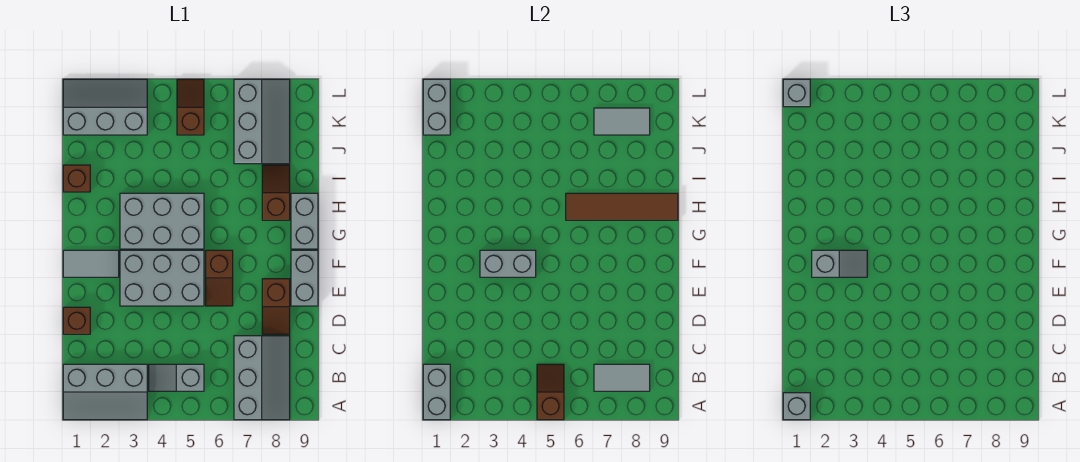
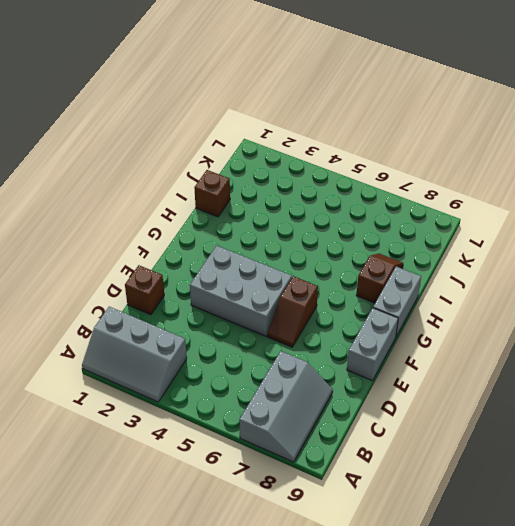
none -> grey 1x2 slope [149,364,204,391]
none -> brown 1x2 slope [262,279,290,334]
none -> grey 1x2 tile [63,250,119,277]

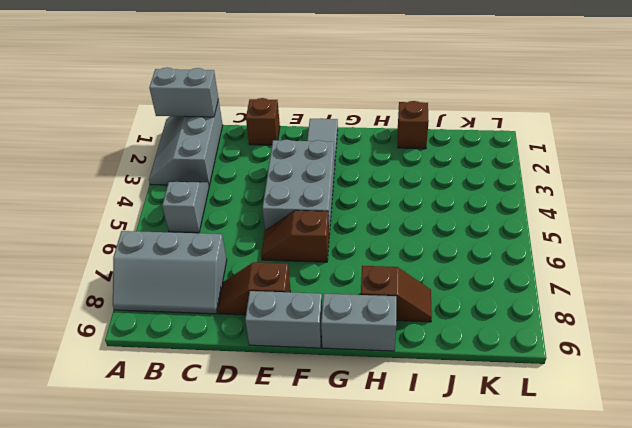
none -> grey 2x3 brick [120,193,204,249]
none -> grey 2x3 slope [234,79,290,164]
none -> grey 2x3 slope [63,79,147,135]

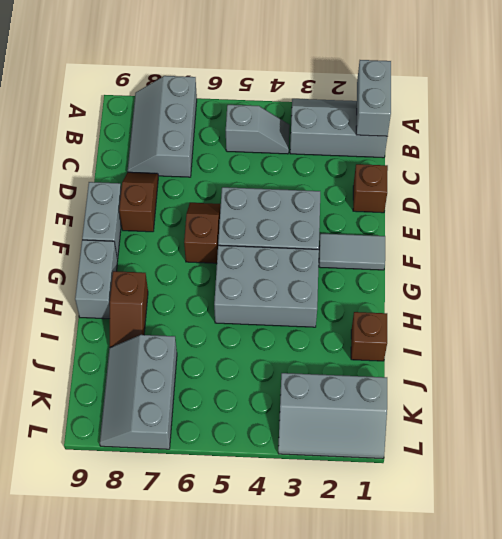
none -> brown 1x2 slope [177,79,204,135]
none -> brown 1x2 slope [537,364,564,420]
none -> grey 1x2 tile [594,364,650,391]

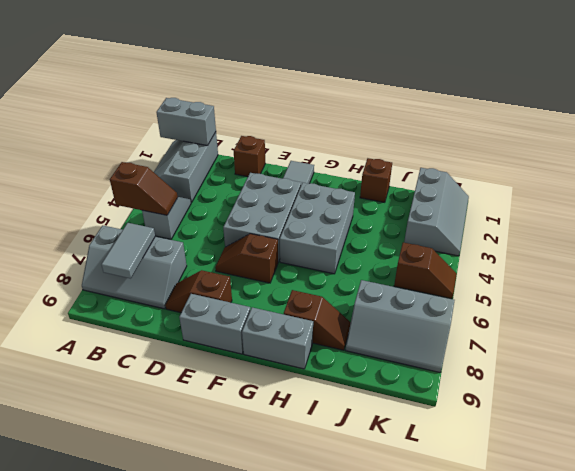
none -> grey 1x2 brick [480,250,536,277]
none -> brown 1x4 tile [566,193,678,220]
none -> grey 1x2 brick [423,79,450,135]

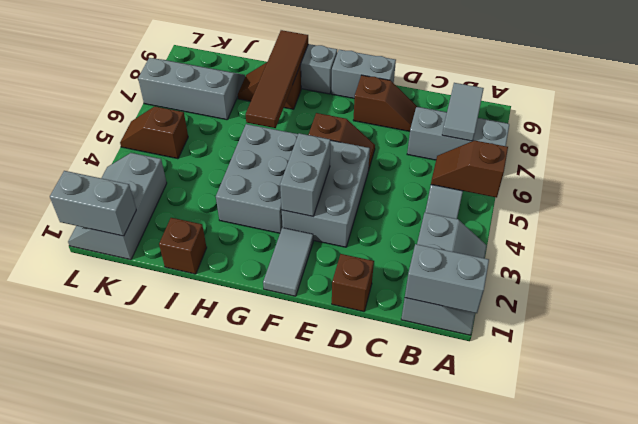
none -> grey 1x2 tile [594,108,650,135]
none -> grey 1x1 brick [783,393,810,420]
none -> grey 1x2 slope [812,250,867,277]

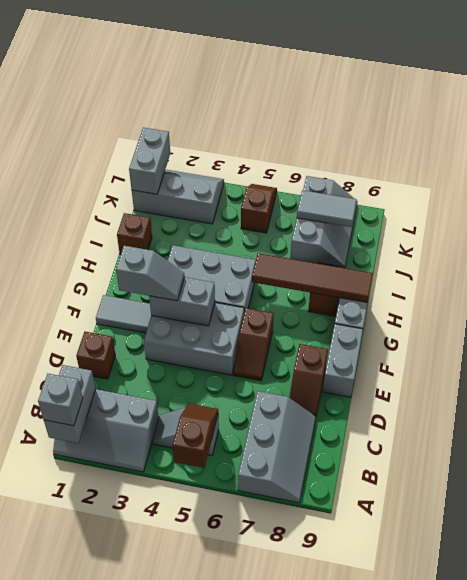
none -> grey 1x2 tile [594,364,650,391]
none -> grey 1x1 brick [783,79,810,107]

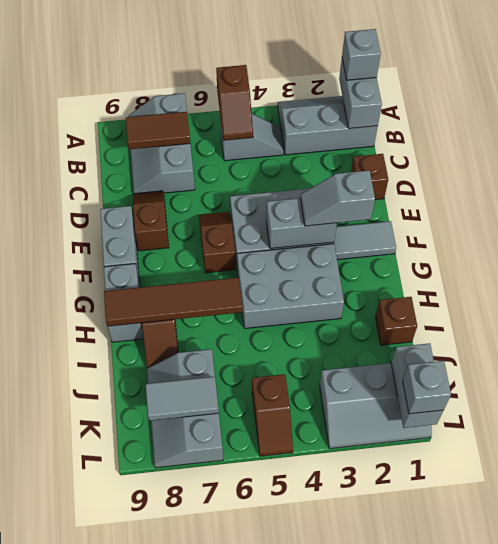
brown 1x2 tile [126,112,190,149] -> grey 1x2 tile [594,364,650,391]

